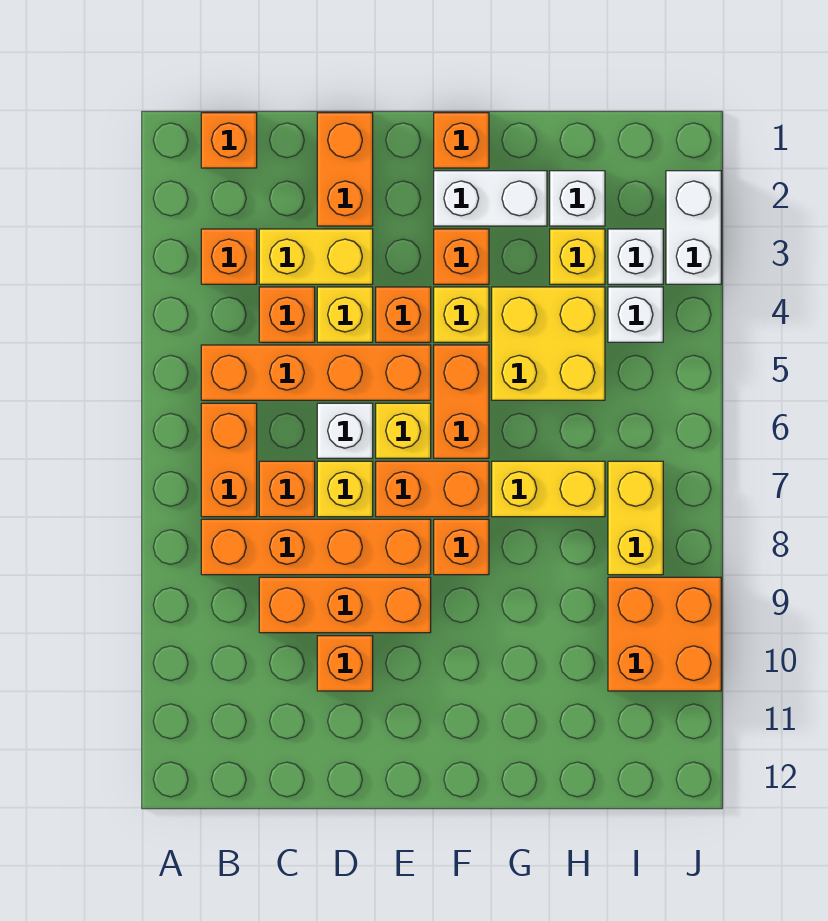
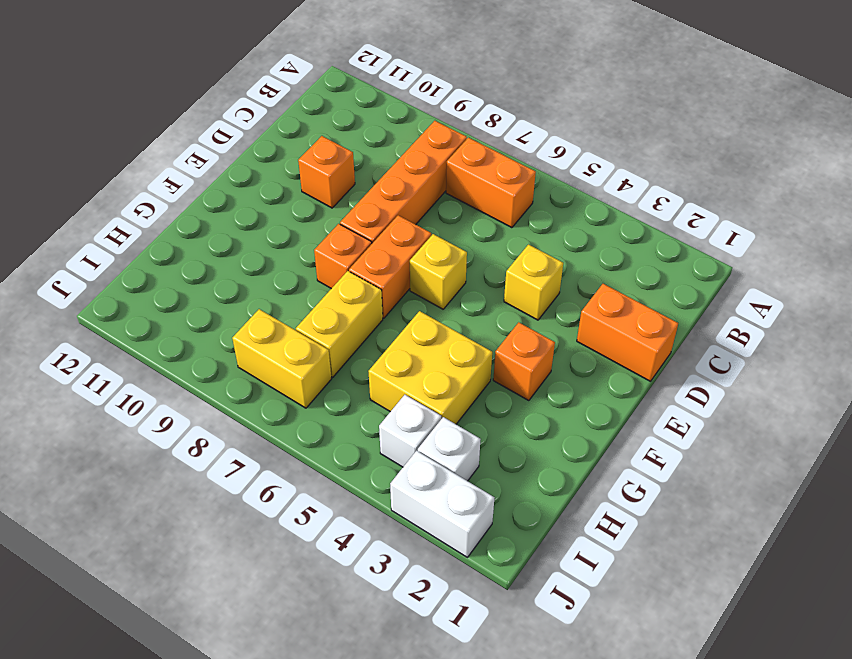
none -> orange 1x1 brick [201,113,257,168]
none -> orange 1x1 brick [201,229,257,284]
none -> orange 1x4 brick [201,345,431,400]
none -> yellow 1x2 brick [259,229,373,284]

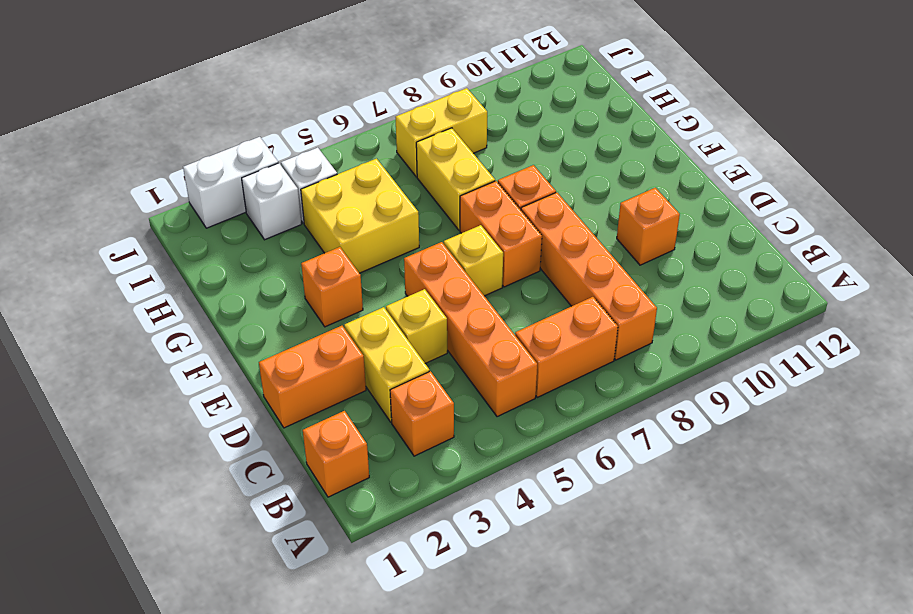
none -> orange 1x1 brick [259,287,315,342]
none -> orange 1x1 brick [259,461,315,517]
none -> orange 1x3 brick [259,577,431,633]
none -> white 1x1 brick [317,403,373,458]

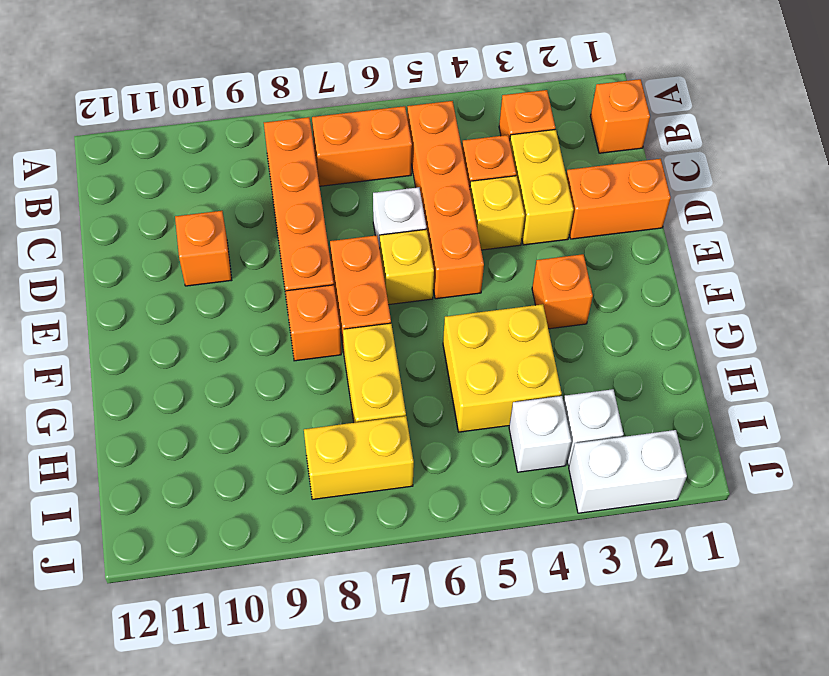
none -> orange 1x1 brick [259,461,315,517]
none -> orange 1x3 brick [259,577,431,633]
none -> yellow 1x1 brick [317,461,373,517]
none -> orange 1x1 brick [376,287,431,342]

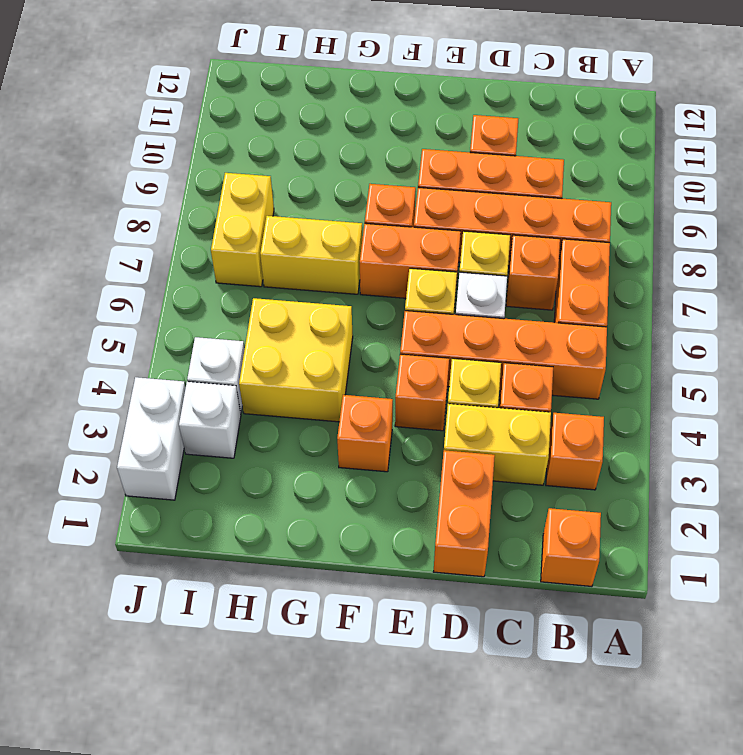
none -> orange 1x1 brick [434,113,489,168]
none -> white 1x2 brick [434,171,547,226]
none -> yellow 1x1 brick [434,287,489,342]
none -> orange 1x2 brick [434,345,489,458]

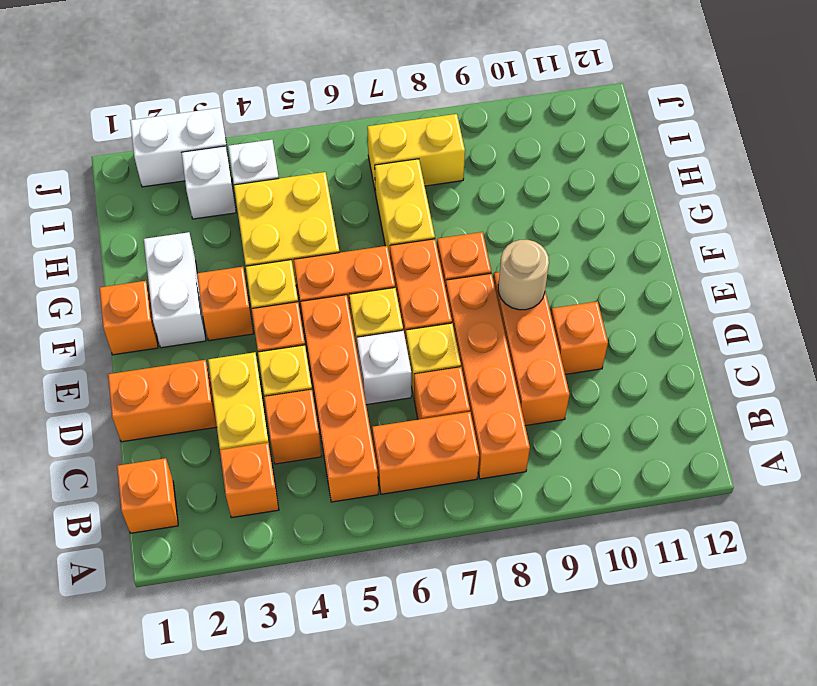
tan 1x1 round brick [498,240,549,310] -> none
none -> white 1x1 brick [550,171,605,226]
none -> yellow 1x1 brick [550,229,605,284]
none -> orange 2x2 brick [608,577,721,691]

